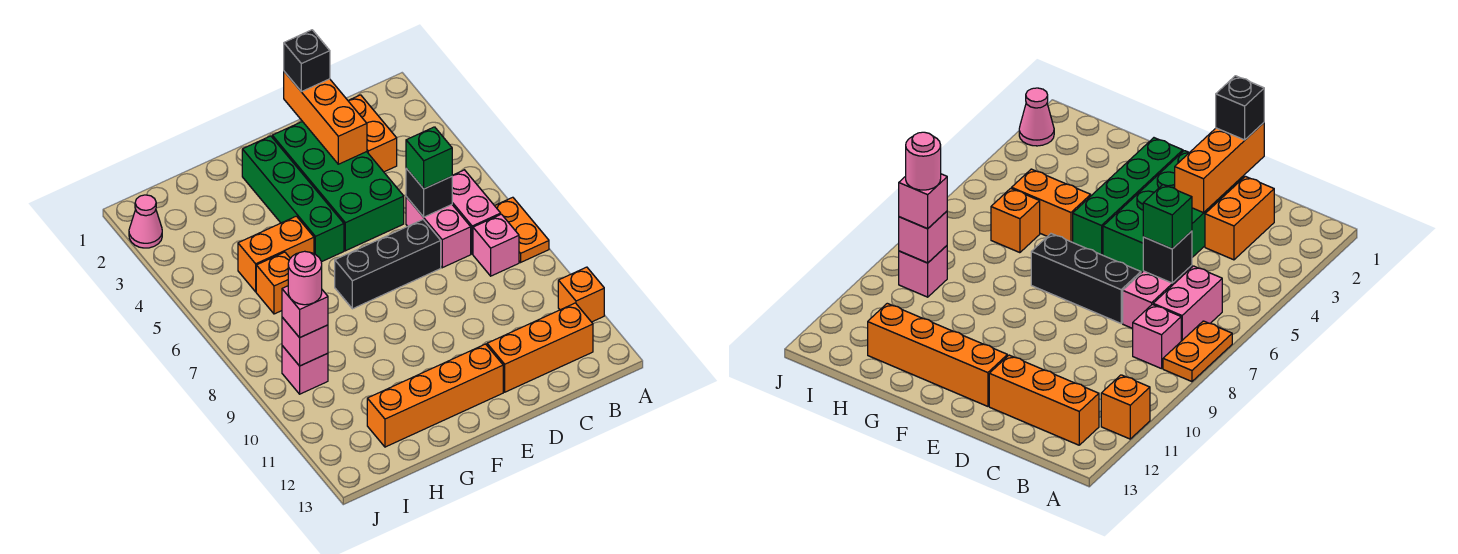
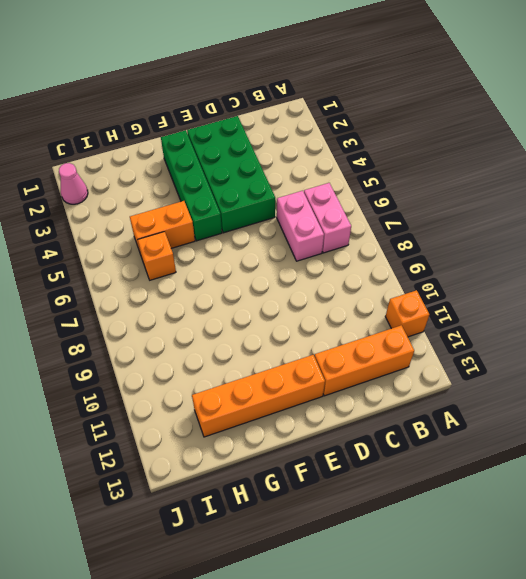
none -> orange 1x2 plate [495,197,549,262]
none -> pink 1x1 brick [473,214,519,276]
none -> orange 1x2 brick [348,95,397,172]

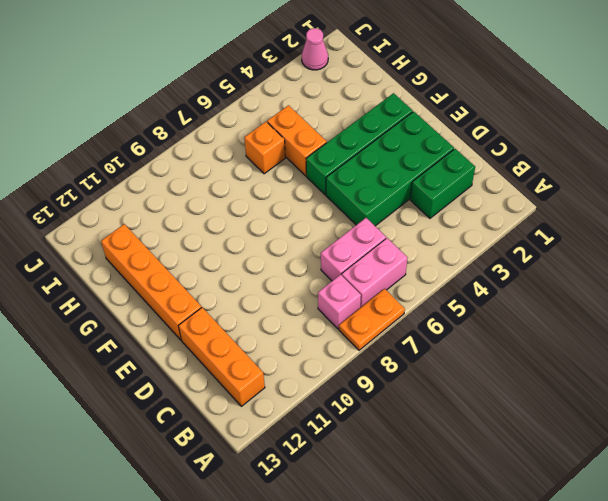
green 1x2 brick [410,149,475,218] -> orange 1x2 brick [348,95,397,172]
none -> orange 1x1 brick [558,267,604,322]
none -> black 1x3 brick [335,220,441,309]
none -> pink 1x1 brick [282,346,328,394]

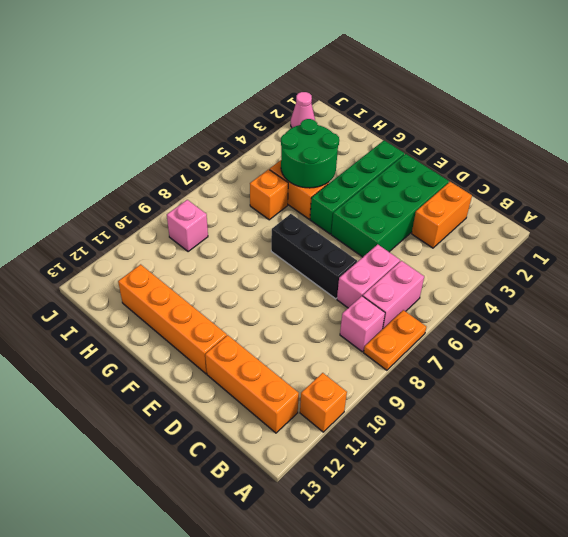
green 2x2 round brick [281,119,339,188] -> none
none -> black 1x1 brick [406,168,452,217]
none -> orange 1x3 brick [284,72,367,164]
none -> pink 1x1 brick [282,317,328,366]

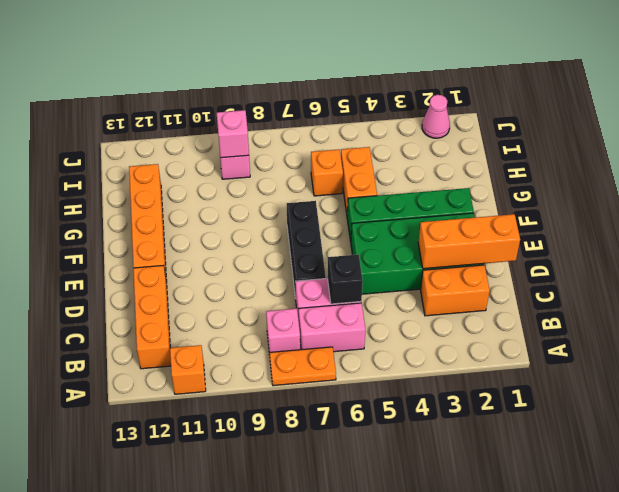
none -> green 1x1 brick [406,127,452,189]
none -> black 1x1 brick [284,30,330,92]
none -> pink 1x1 brick [282,286,328,338]

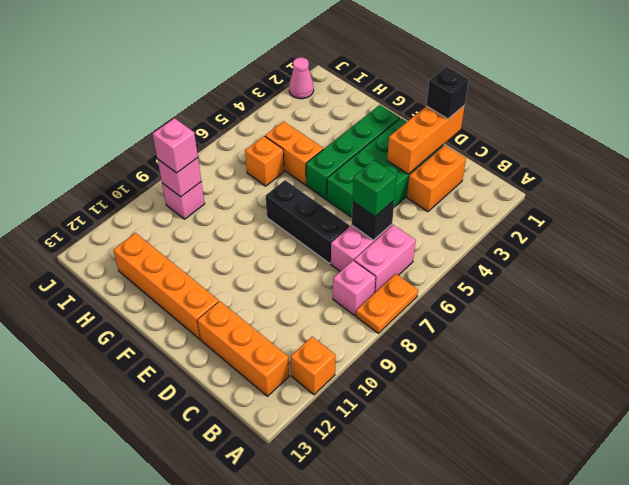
none -> pink 1x1 round brick [288,251,322,305]

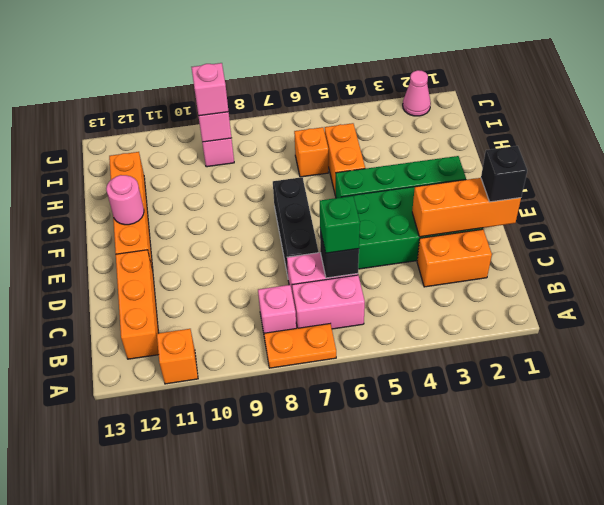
pink 1x1 round brick [106,175,144,225] -> pink 1x1 round brick moved to [288,251,322,305]

